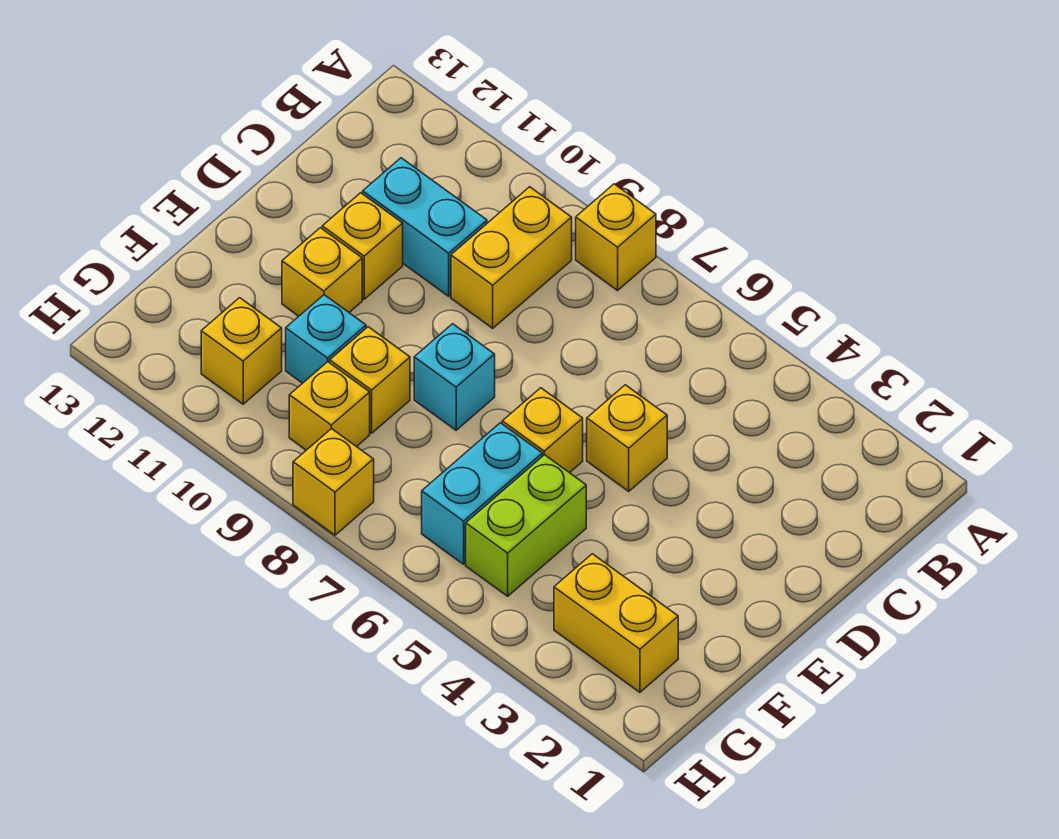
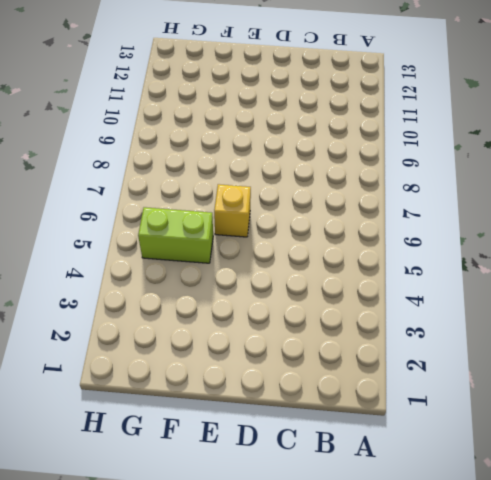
none -> yellow 1x1 brick [576,184,656,290]
none -> yellow 1x2 brick [451,187,572,328]
none -> cyan 1x2 brick [363,158,487,296]

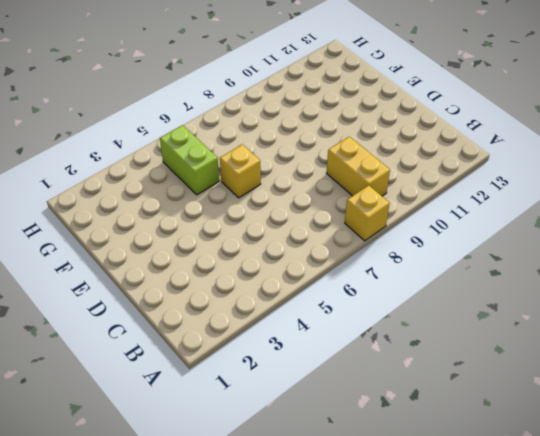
none -> cyan 1x2 brick [363,158,487,296]
none -> yellow 1x1 brick [587,385,667,491]
none -> yellow 1x1 brick [322,193,403,299]

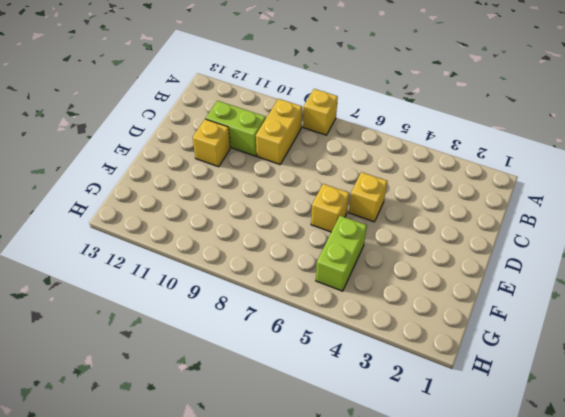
lime 1x2 brick [206,101,266,156] -> cyan 1x2 brick [363,158,487,296]
none -> cyan 1x1 brick [414,324,495,430]
none -> yellow 1x1 brick [282,228,362,316]
none -> cyan 1x2 brick [422,423,542,564]

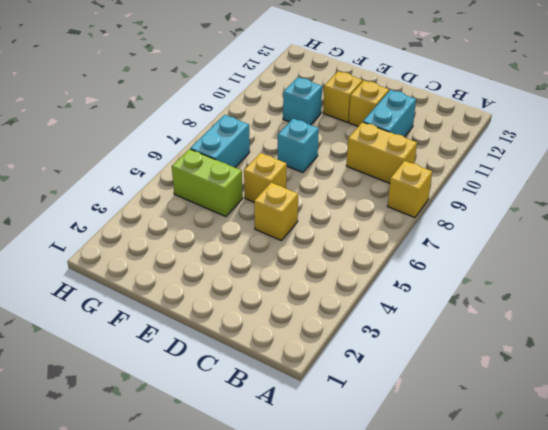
cyan 1x2 brick [190,115,250,167] -> cyan 1x2 brick turned to [422,423,542,564]
none -> yellow 1x1 brick [330,327,410,433]
none -> yellow 1x2 brick [554,554,678,692]
none -> yellow 1x1 brick [289,362,370,450]

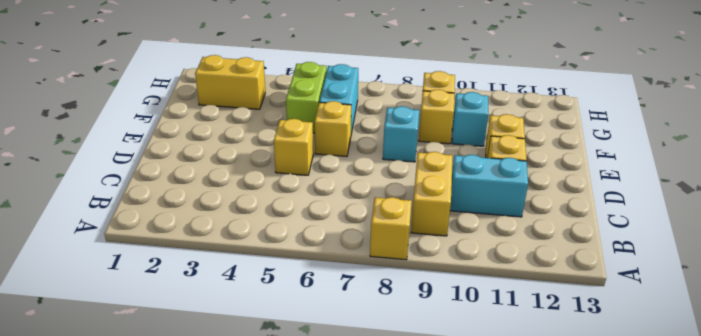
none -> yellow 1x1 brick [201,298,282,404]
none -> yellow 1x1 brick [293,429,374,535]

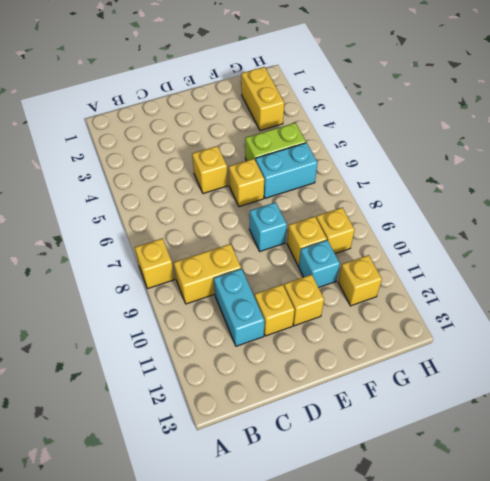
none -> yellow 1x1 brick [293,429,374,535]

